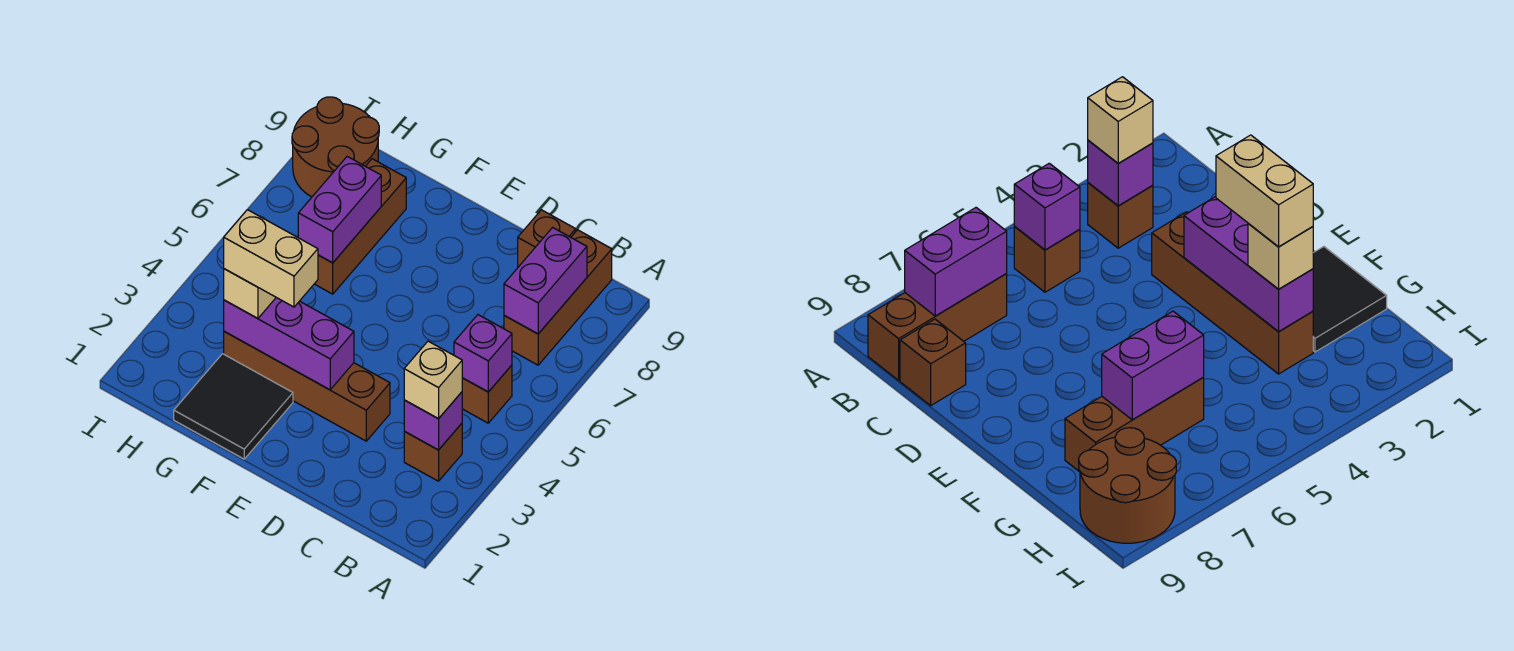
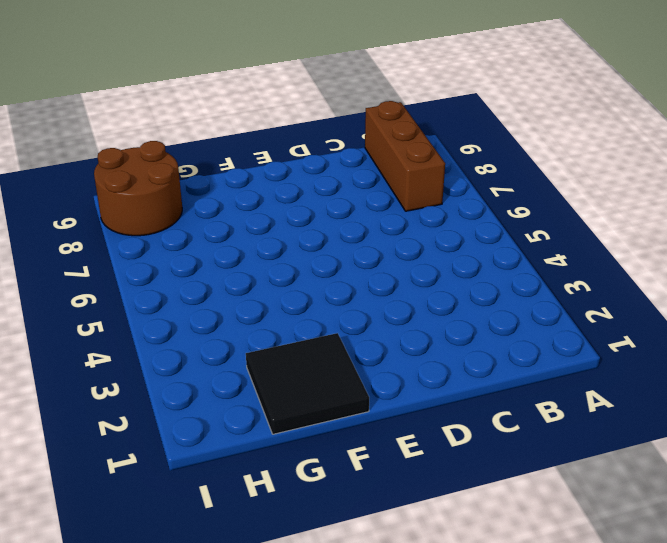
none -> brown 1x1 brick [404,423,462,481]
none -> brown 1x1 brick [462,365,512,423]
none -> brown 1x1 brick [518,210,576,267]

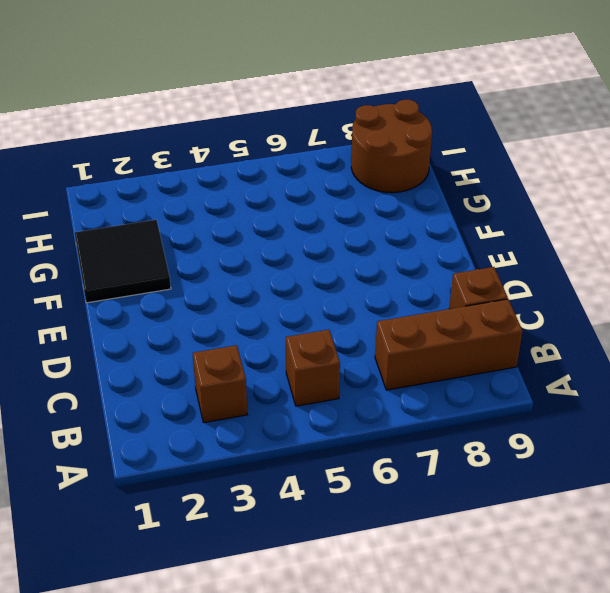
none -> brown 1x4 brick [224,332,390,441]
none -> brown 1x3 brick [315,159,406,294]
none -> purple 1x1 brick [404,392,462,450]

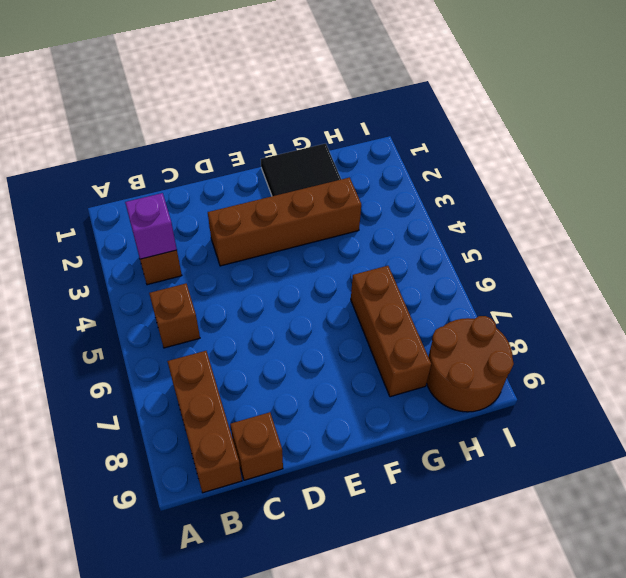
none -> purple 1x1 brick [454,315,512,392]
none -> purple 1x2 brick [504,228,587,334]
none -> purple 1x3 brick [224,298,354,390]

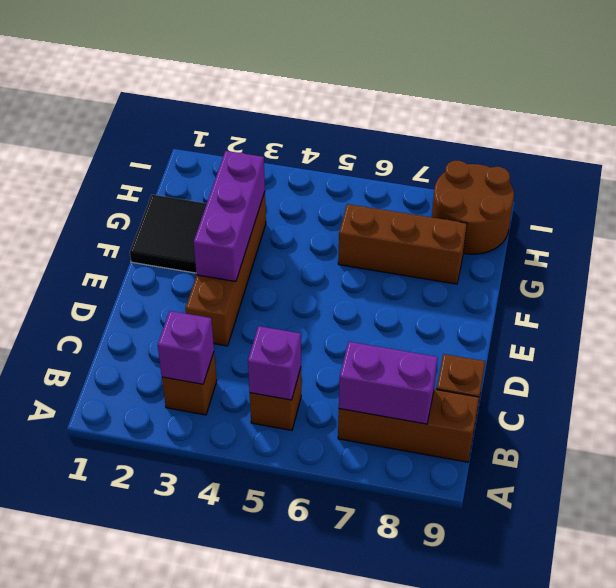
none -> purple 1x2 brick [298,157,381,263]
none -> tan 1x1 brick [404,341,462,419]
none -> tan 1x1 brick [224,269,276,318]

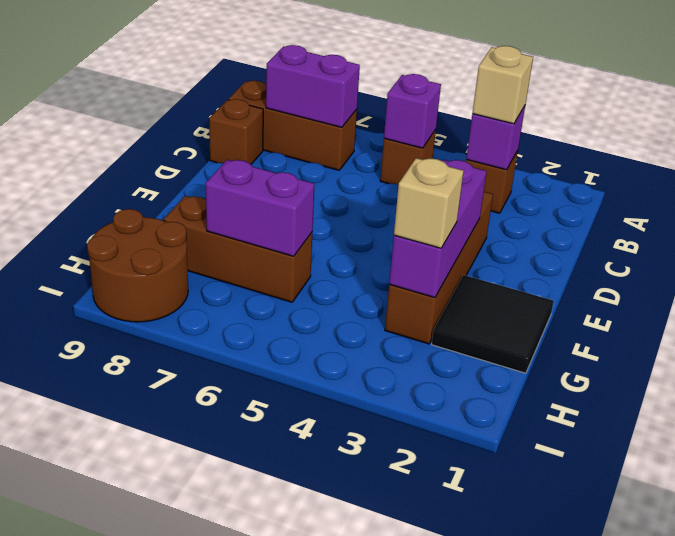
none -> tan 1x2 brick [224,210,318,307]

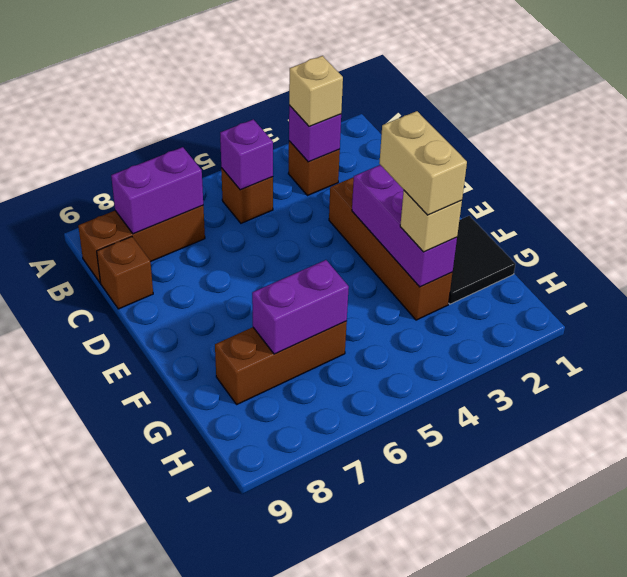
none -> brown 2x2 round brick [292,97,379,197]

